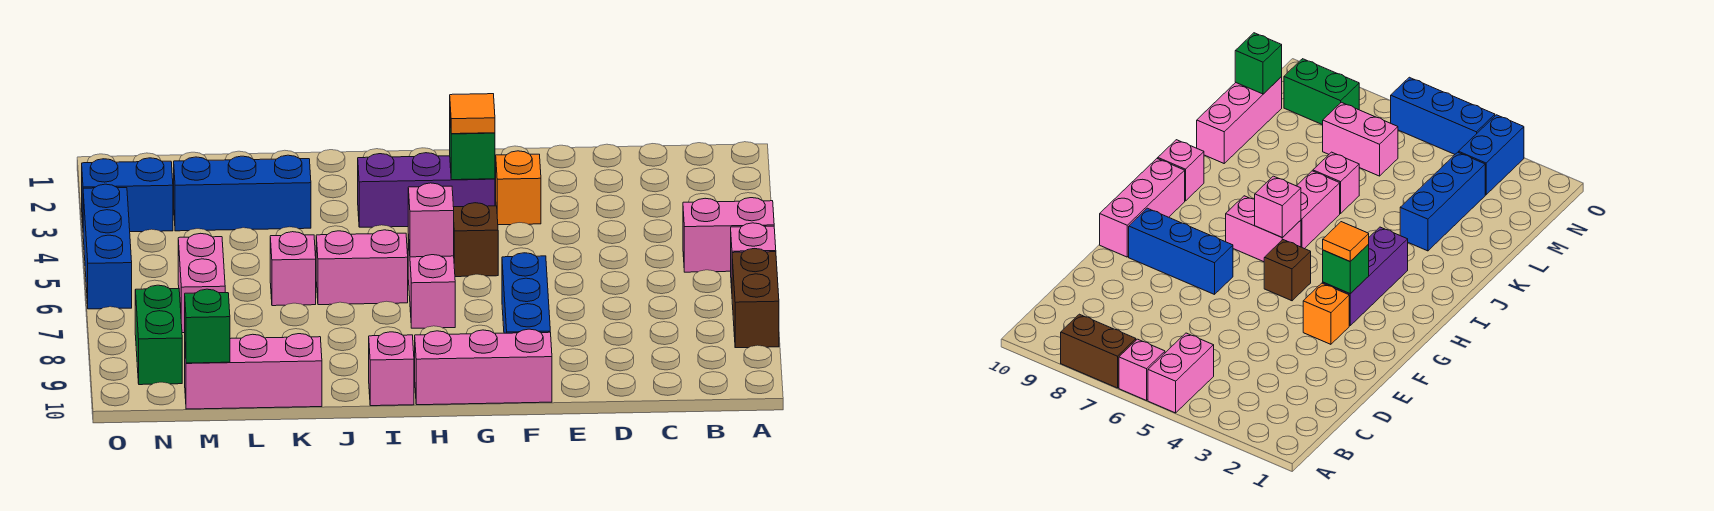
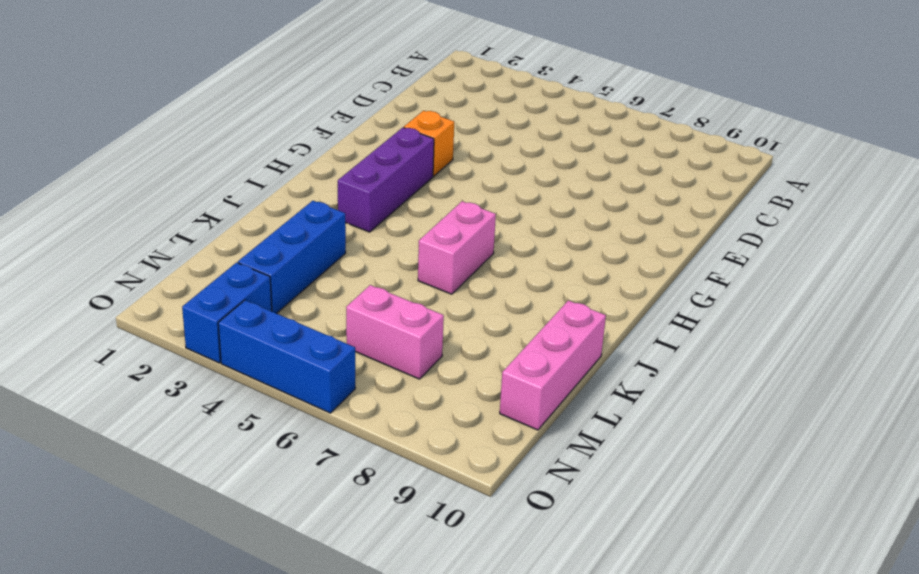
none -> pink 1x2 brick [683,198,774,272]
none -> pink 1x1 brick [731,223,776,288]
none -> brown 1x2 brick [732,249,779,348]

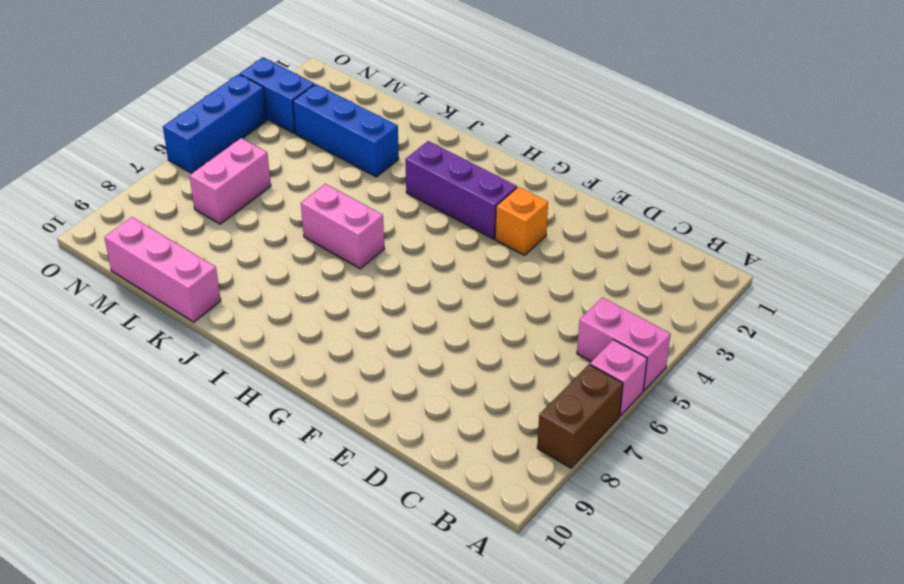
none -> blue 1x3 brick [502,253,550,333]
none -> pink 1x3 brick [415,329,552,405]
none -> brown 1x1 brick [454,203,498,277]

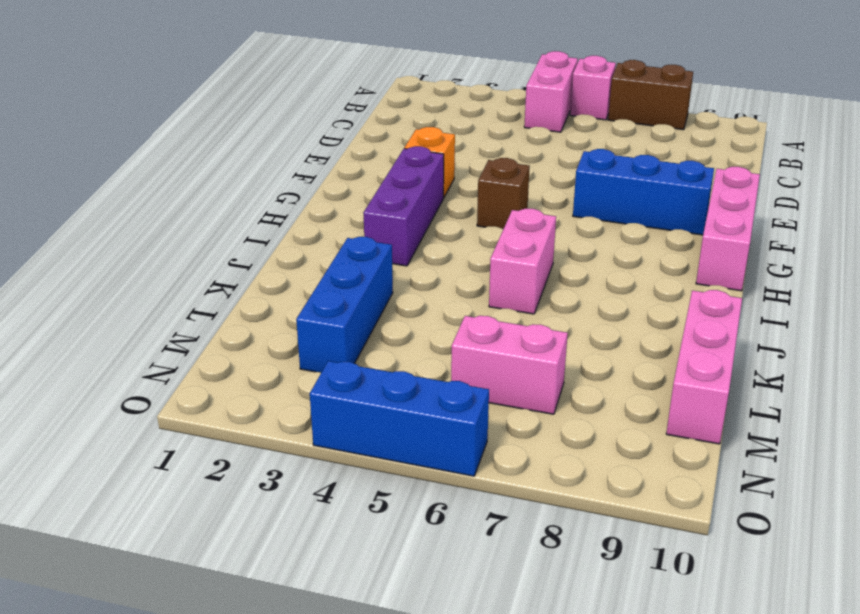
none -> pink 1x2 brick [408,235,455,328]
none -> pink 1x1 brick [369,332,414,406]
none -> pink 1x1 brick [270,232,316,306]

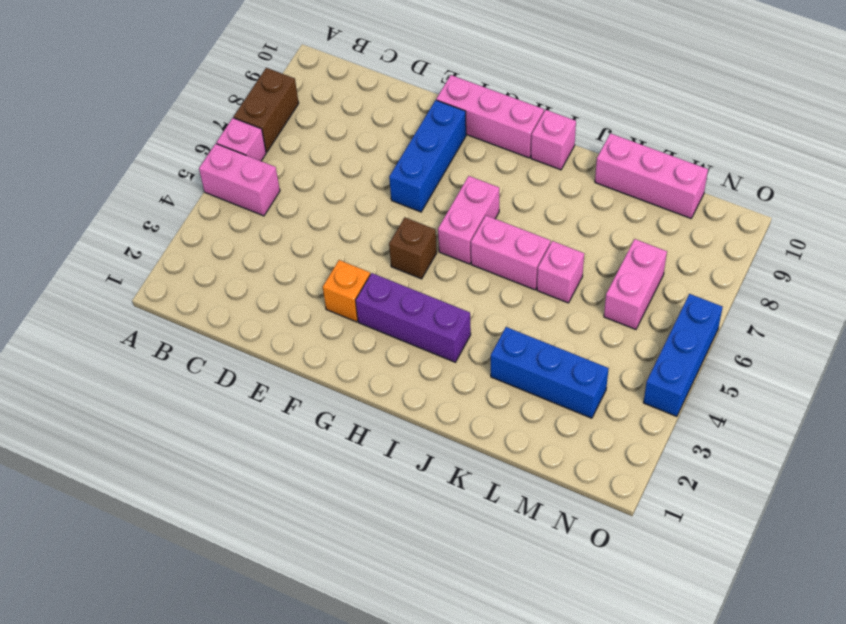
none -> blue 1x2 brick [82,158,173,232]
none -> green 1x2 brick [135,285,182,385]
none -> green 1x1 brick [450,122,495,180]

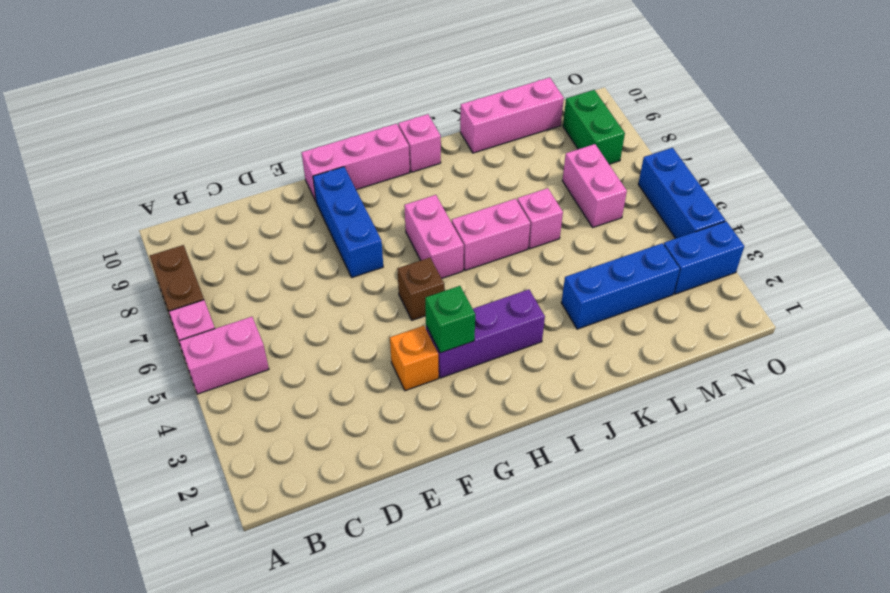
none -> pink 1x1 brick [408,183,454,257]
none -> green 1x1 brick [185,289,230,363]
none -> orange 1x1 tile [450,94,495,134]

